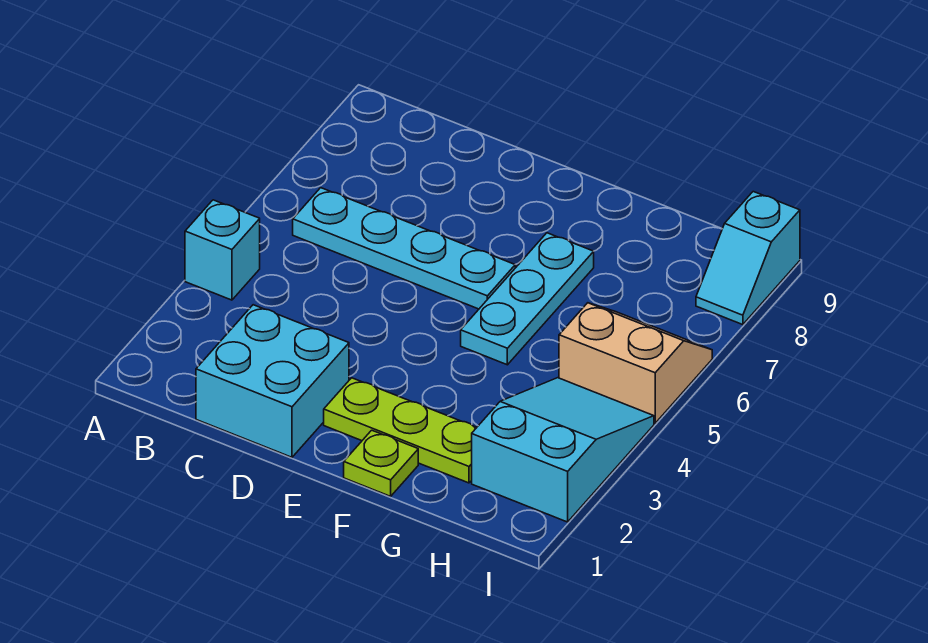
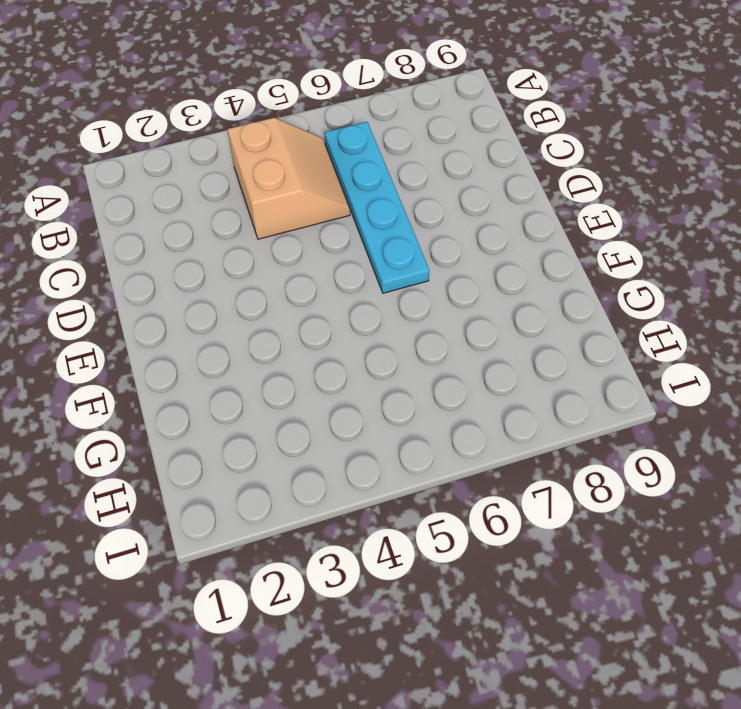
tan 2x2 slope [227,118,350,239] -> tan 2x2 slope moved to [559,303,712,423]
none -> cyan 1x1 brick [185,200,260,300]
none -> cyan 2x2 brick [196,305,349,457]

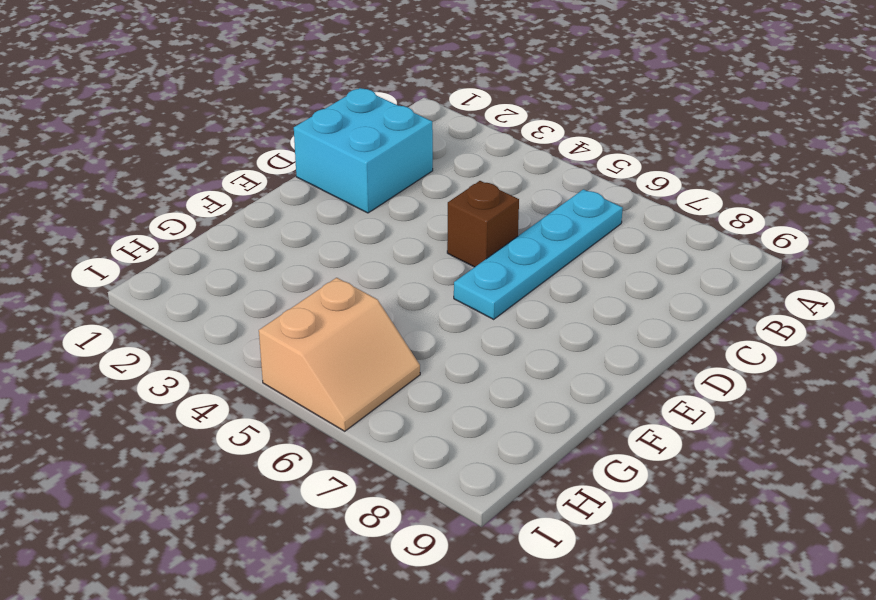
brown 1x1 brick [447,181,519,267] -> none
none -> cyan 1x1 brick [185,200,260,300]
none -> lime 1x3 plate [324,378,477,483]

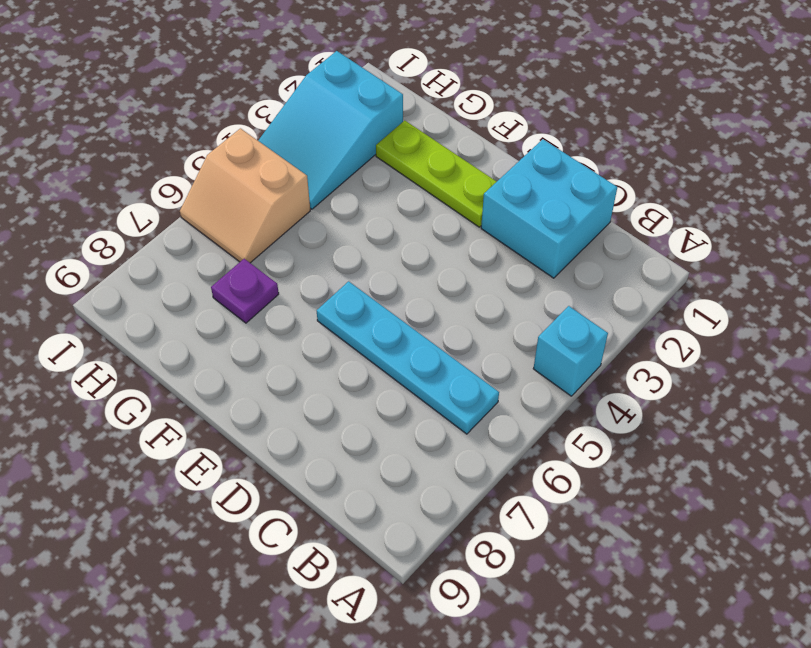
purple 1x1 plate [211,259,279,323] -> none
none -> lime 1x1 plate [344,430,418,496]
none -> cyan 1x3 plate [461,233,594,365]

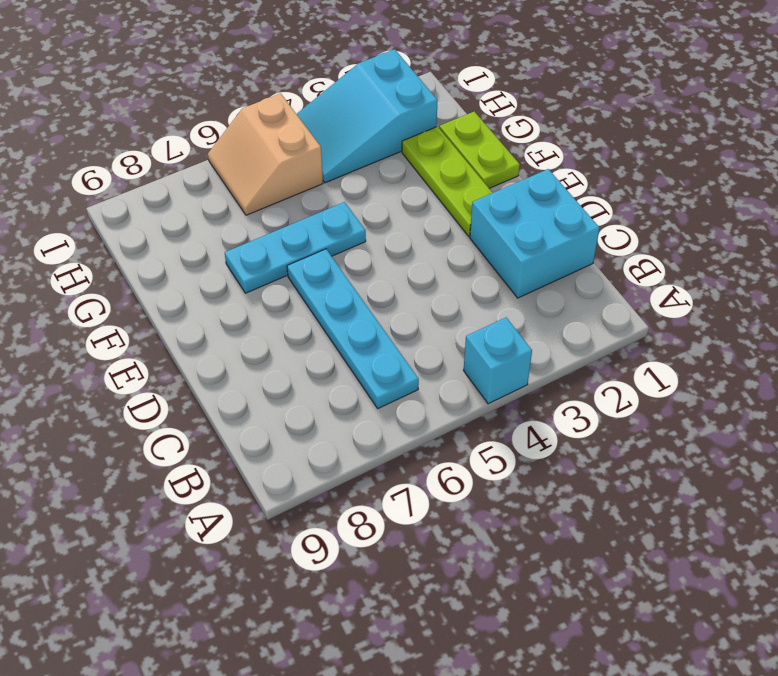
lime 1x2 plate [439,112,520,188] -> lime 1x1 plate [344,430,418,496]
none -> cyan 1x2 slope [696,192,800,325]

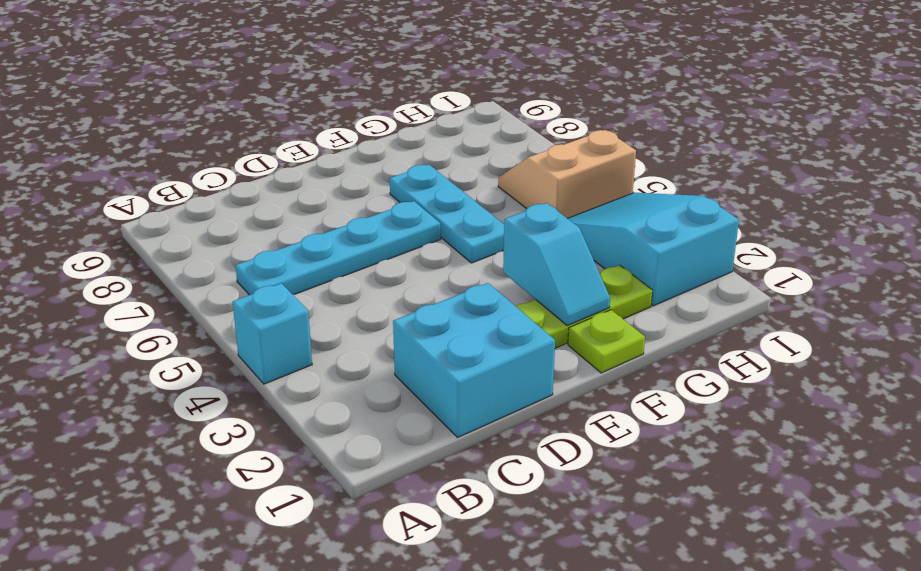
cyan 1x2 slope [503,203,610,325] -> cyan 1x2 slope moved to [696,192,800,325]

